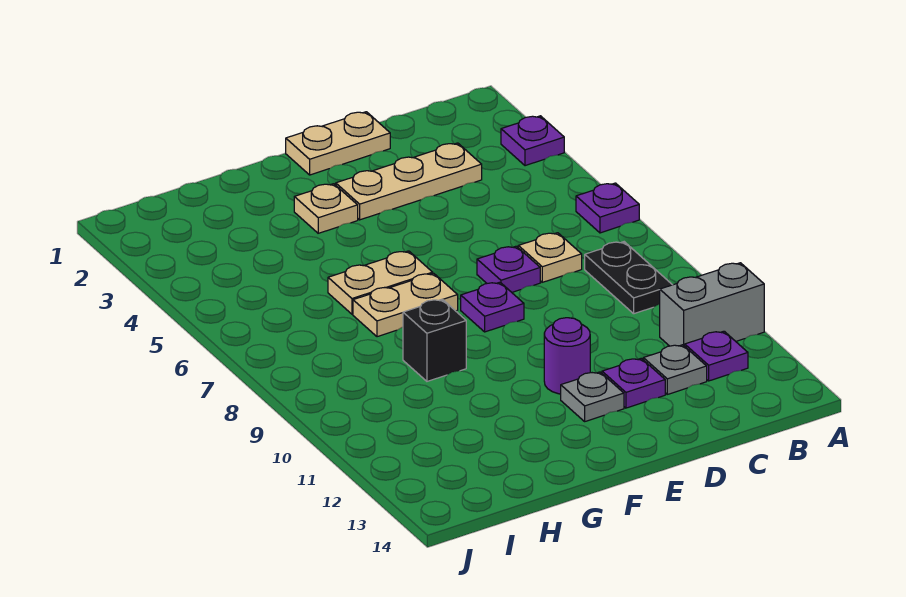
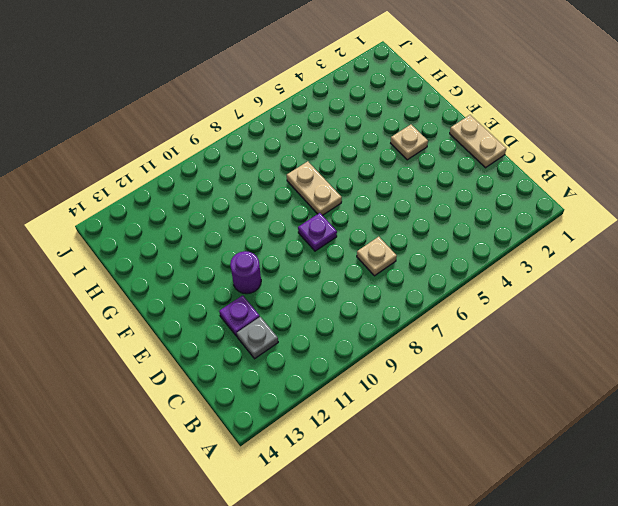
none -> purple 1x1 plate [501,116,564,166]
none -> purple 1x1 plate [576,183,639,233]
none -> grey 1x2 brick [660,263,764,346]

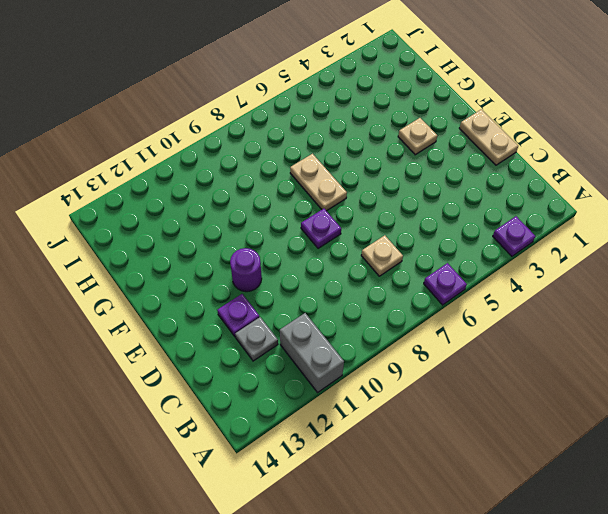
none -> black 1x2 plate [585,242,672,314]
none -> purple 1x1 plate [685,331,748,381]
none -> tan 1x3 plate [336,143,482,220]

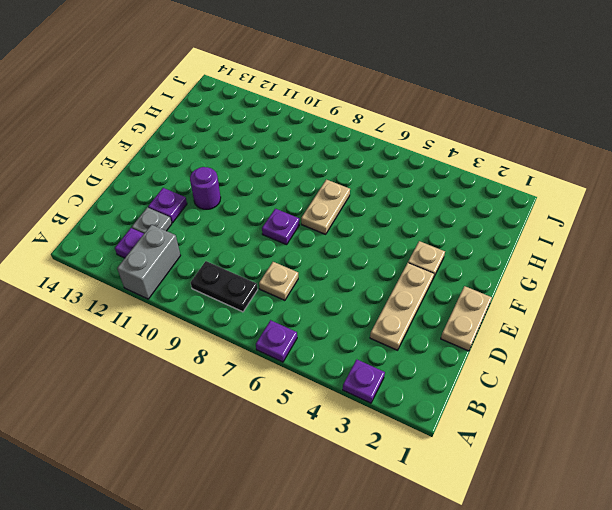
none -> purple 1x1 plate [477,246,540,292]
none -> grey 1x1 plate [561,372,624,421]
none -> tan 1x2 plate [328,251,433,314]

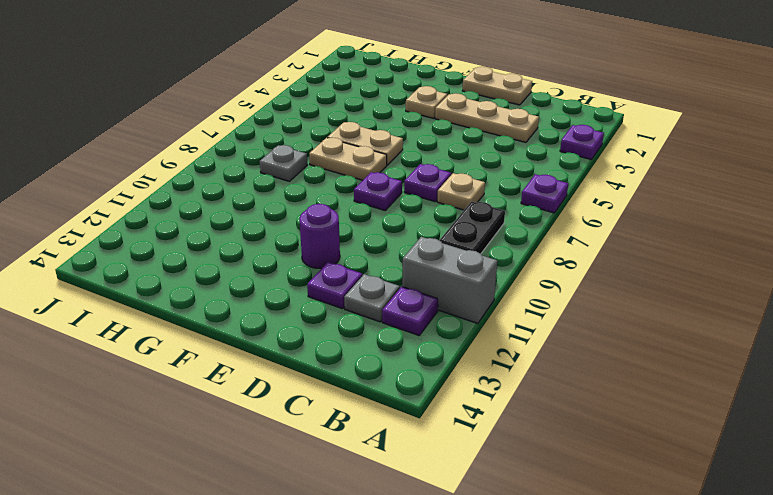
grey 1x1 plate [260,145,307,181] -> grey 1x1 plate moved to [561,372,624,421]
none -> black 1x1 brick [403,299,466,381]

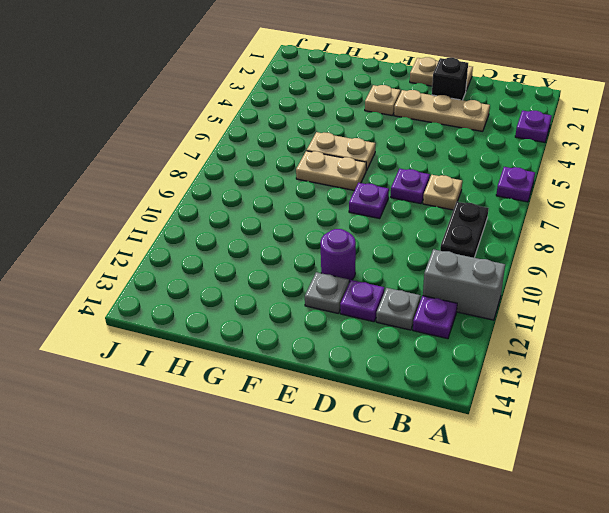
black 1x1 brick [432,58,468,100] -> black 1x1 brick moved to [403,299,466,381]

